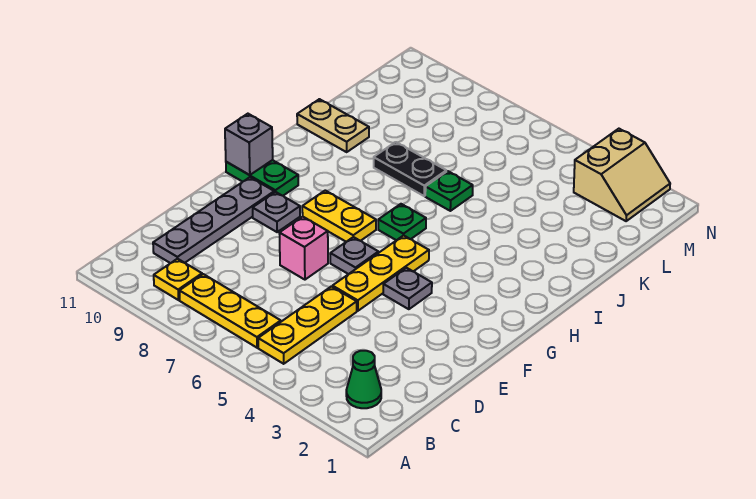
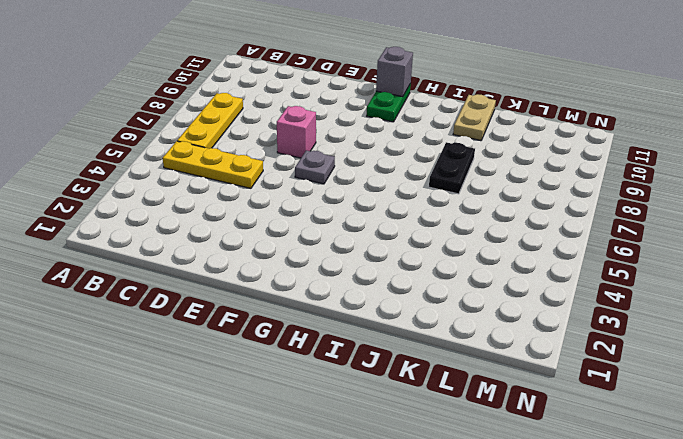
none -> green 1x1 cone [346,351,381,408]
none -> yellow 1x1 plate [154,259,202,300]
none -> grey 1x4 plate [153,177,274,263]

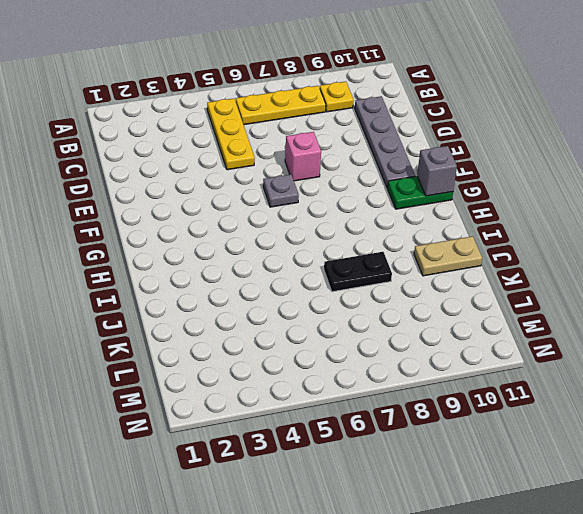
none -> green 1x1 cone [346,351,381,408]
none -> yellow 1x3 plate [333,235,429,311]
none -> grey 1x1 plate [383,268,432,309]

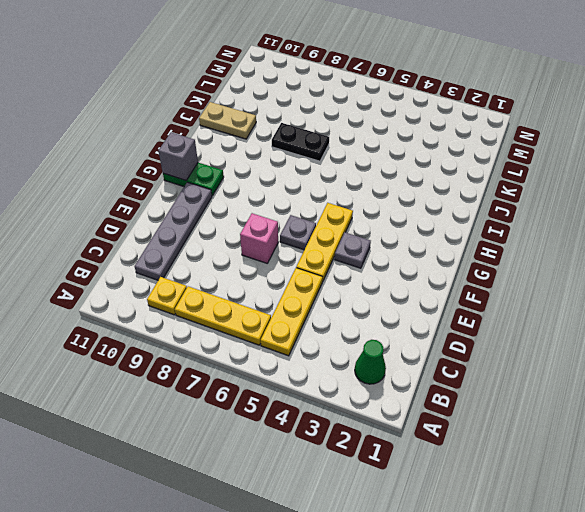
none -> grey 1x1 plate [253,192,300,232]
none -> yellow 1x2 plate [302,190,376,242]
none -> green 1x1 plate [378,204,426,240]

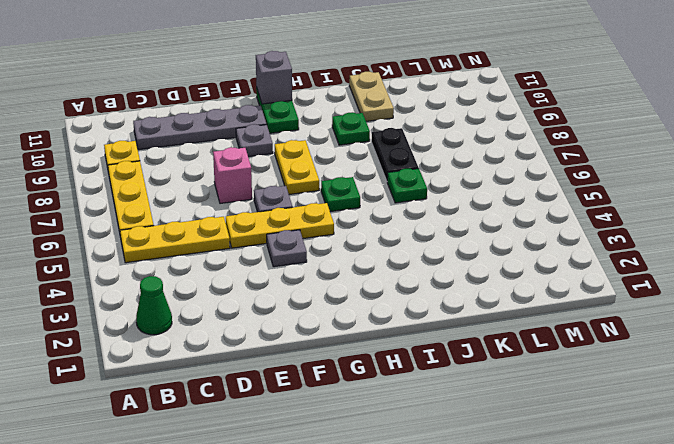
green 1x1 plate [332,113,370,145] -> none
none -> tan 2x2 slope [574,129,670,221]

